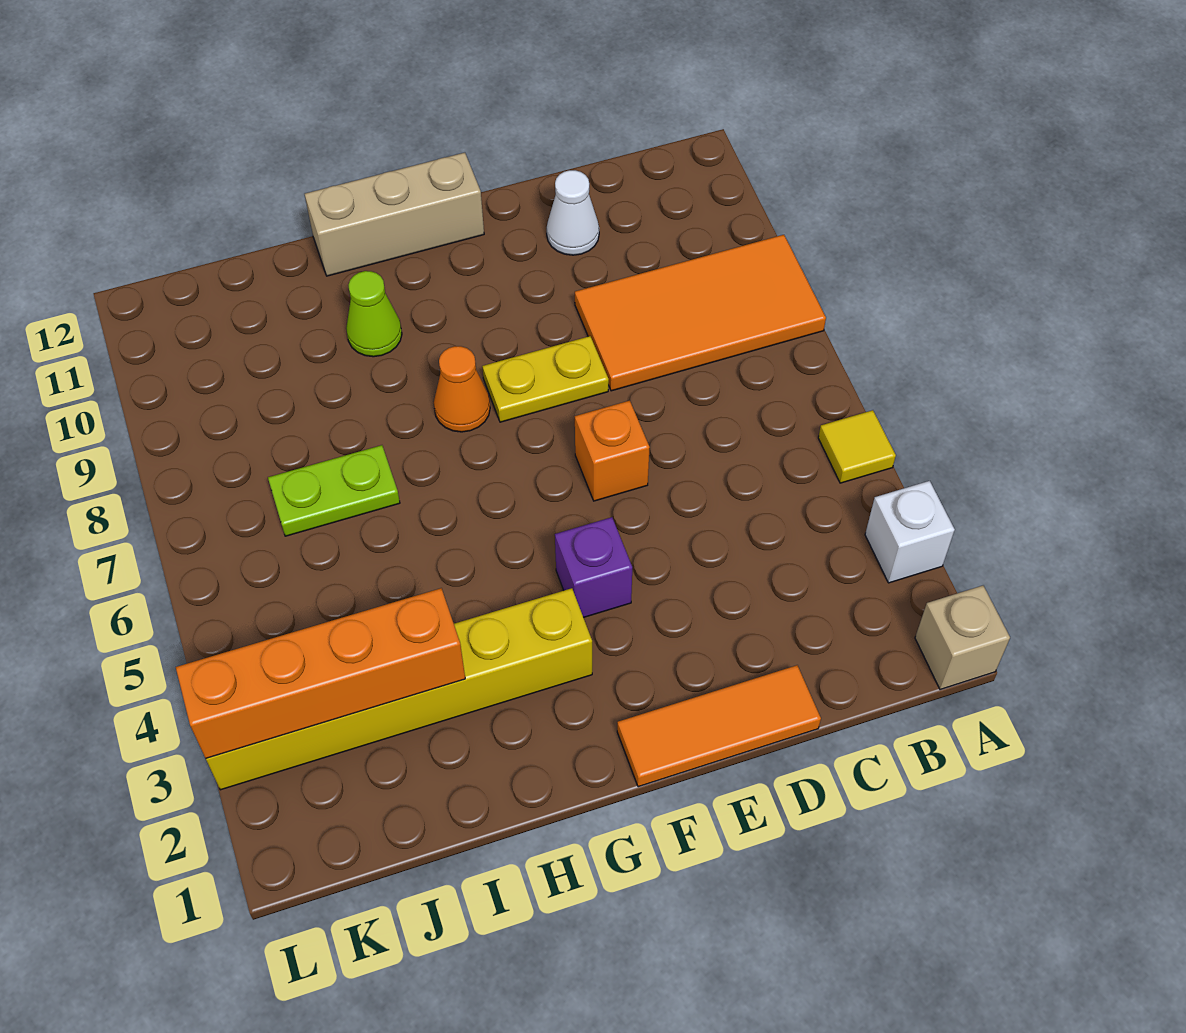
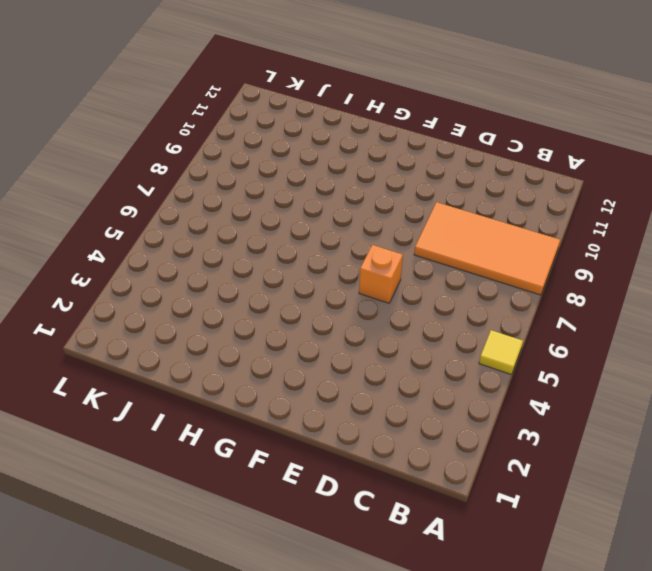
none -> tan 1x1 brick [915,586,1010,690]
none -> white 1x1 brick [865,481,955,583]
none -> orange 1x3 tile [617,665,821,787]

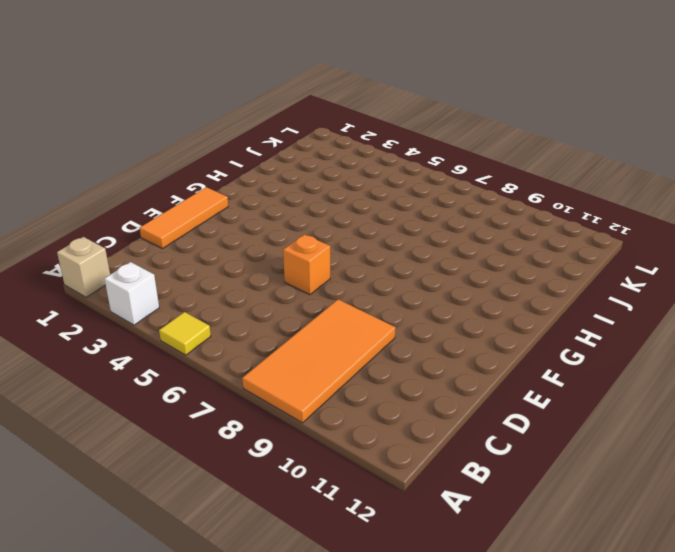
none -> white 1x1 cone [547,170,599,255]
none -> yellow 1x2 plate [482,336,609,422]
none -> purple 1x1 brick [555,517,632,617]

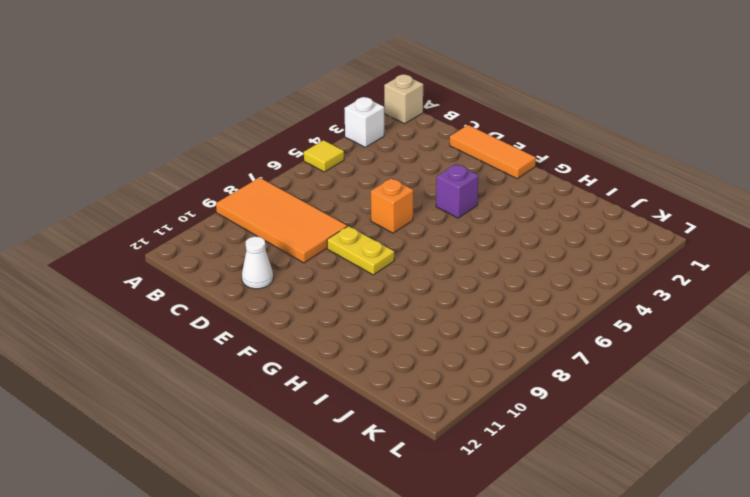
none -> tan 1x3 brick [305,153,484,276]
none -> yellow 1x6 brick [206,588,592,790]
none -> orange 1x1 cone [434,346,490,432]

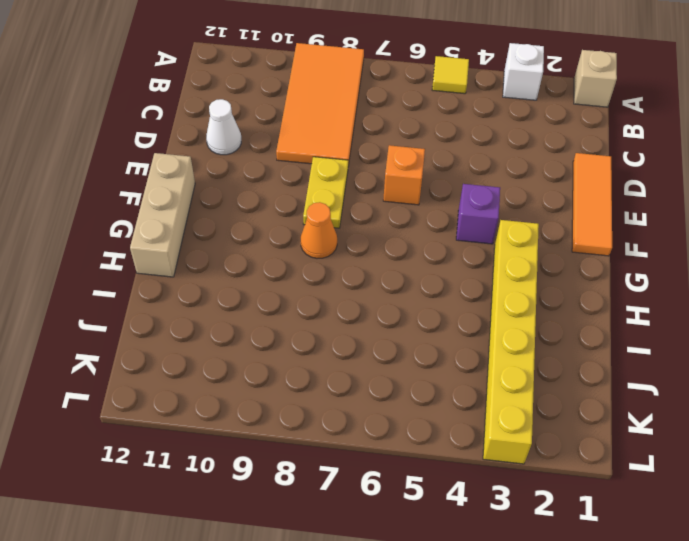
none -> lime 1x1 cone [346,271,402,357]
none -> lime 1x2 plate [268,445,400,536]
none -> orange 1x4 brick [176,588,465,758]

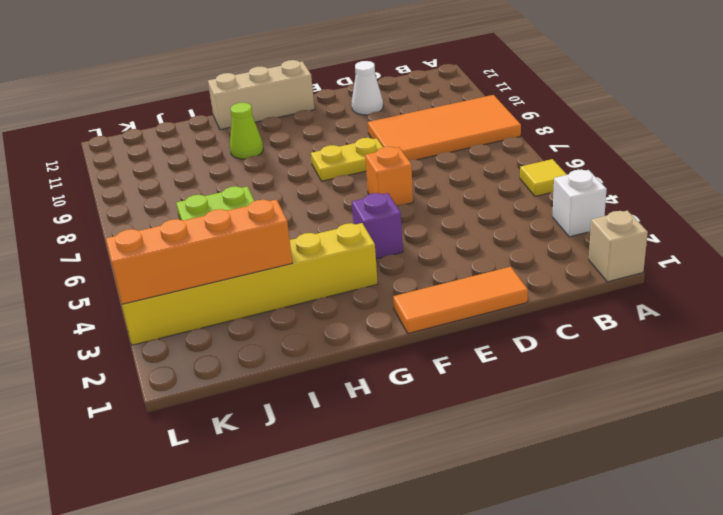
none -> orange 1x1 cone [434,346,490,432]

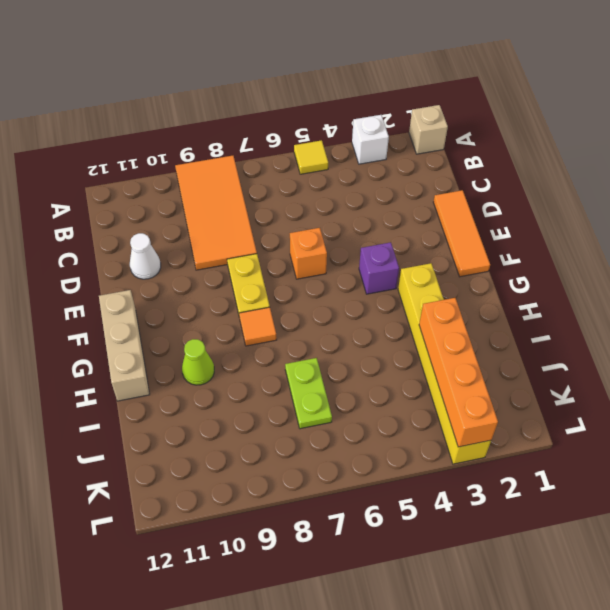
orange 1x1 tile [239,307,277,346] -> orange 1x1 cone [434,346,490,432]

